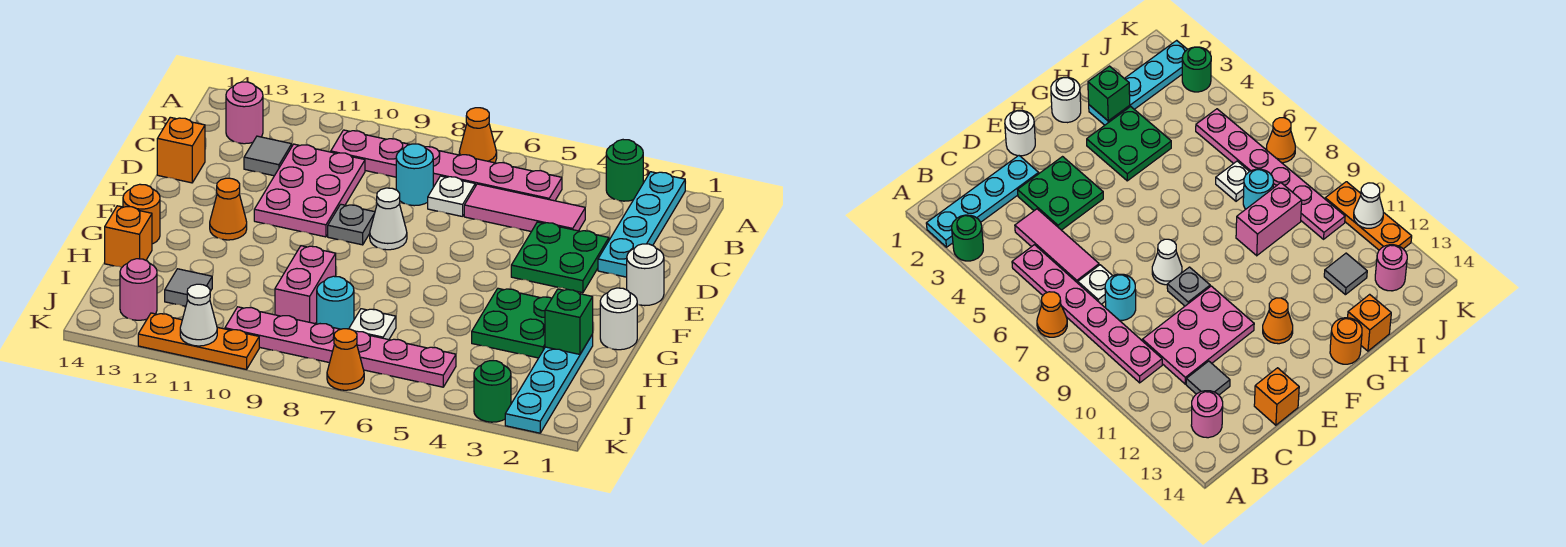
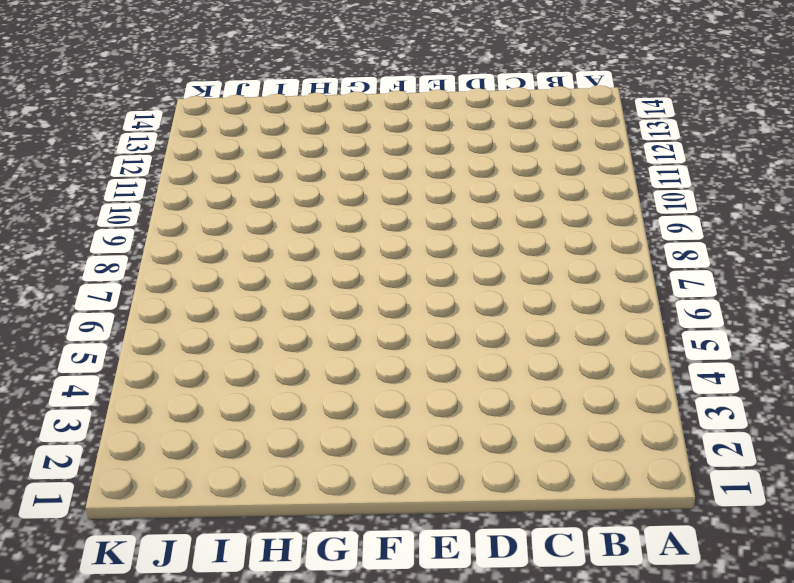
none -> cyan 1x4 plate [598,172,685,277]
none -> green 1x1 round brick [606,140,643,201]
none -> orange 1x1 cone [459,108,497,163]
none -> pink 1x6 plate [331,130,562,201]

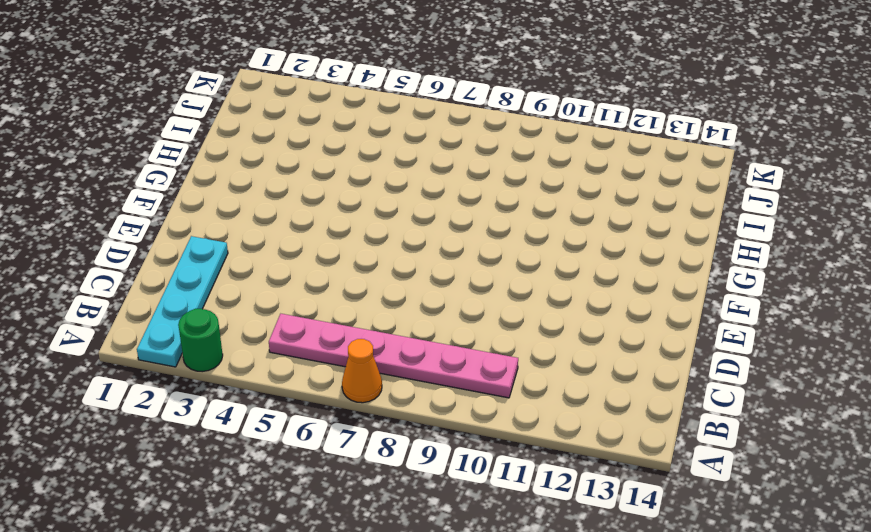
none -> pink 1x1 round brick [226,82,263,144]
none -> pink 1x3 tile [464,184,585,232]
none -> white 1x1 plate [428,176,475,217]
none -> cyan 1x1 round brick [396,144,433,206]

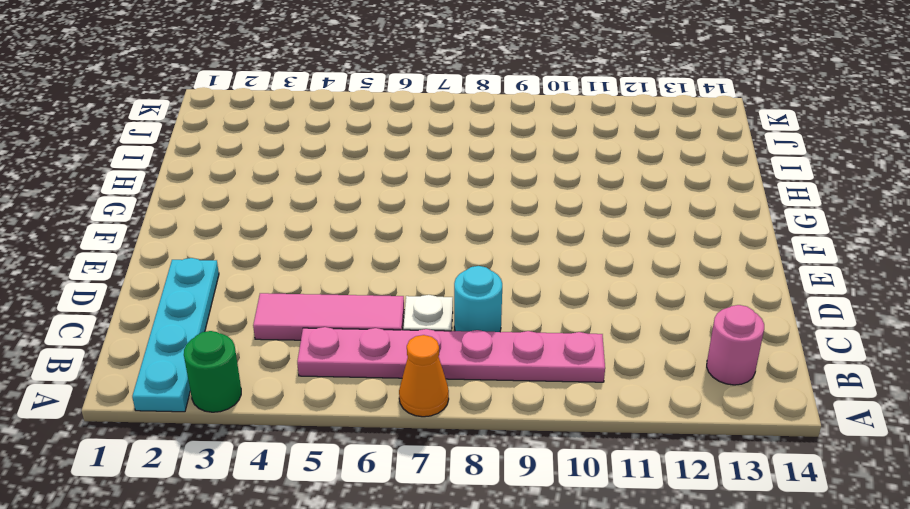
none -> pink 2x3 plate [254,144,365,237]
none -> grey 1x1 tile [244,136,292,176]
none -> green 2x2 plate [511,222,609,293]
none -> orange 1x1 brick [157,117,205,183]

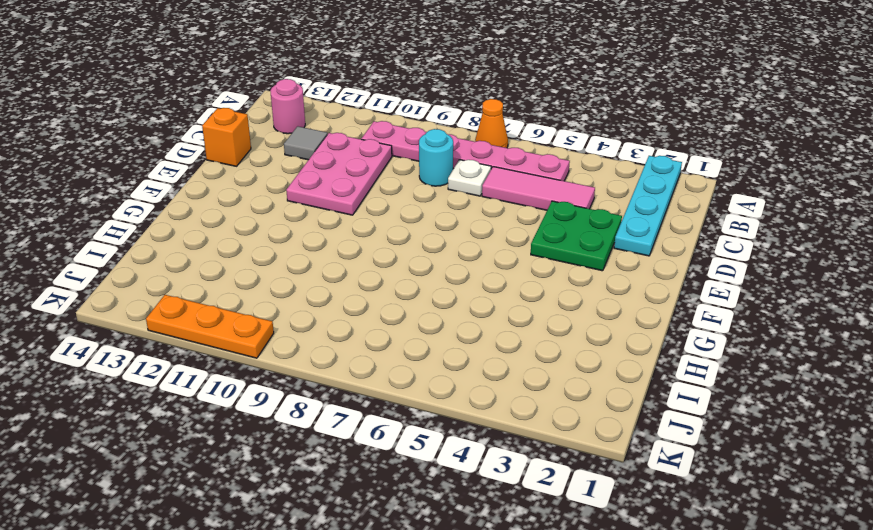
none -> green 1x1 round brick [606,140,643,201]
none -> white 1x1 round brick [627,244,664,306]
none -> white 1x1 cone [370,188,407,250]
none -> grey 1x1 plate [328,204,375,245]

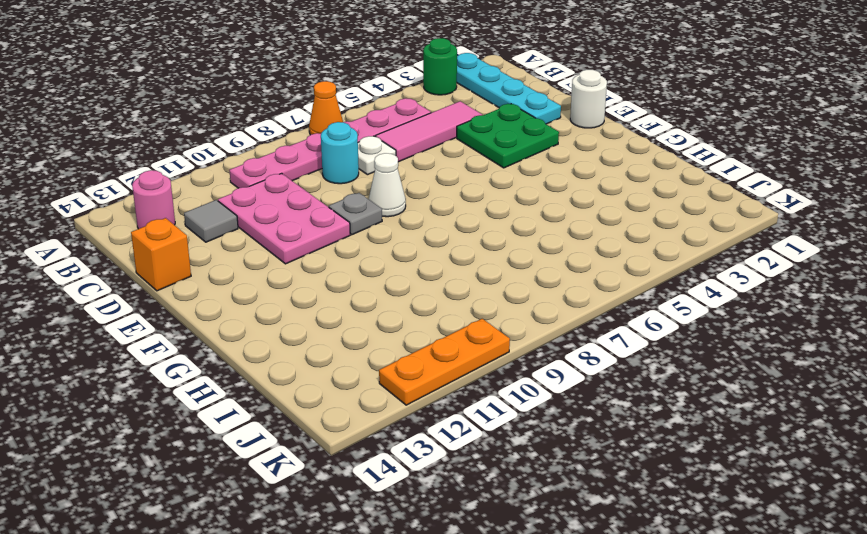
none -> orange 1x1 cone [210,178,247,240]
none -> white 1x1 round brick [600,288,637,350]
none -> green 2x2 plate [472,288,552,358]
none -> orange 1x1 round brick [123,184,160,244]

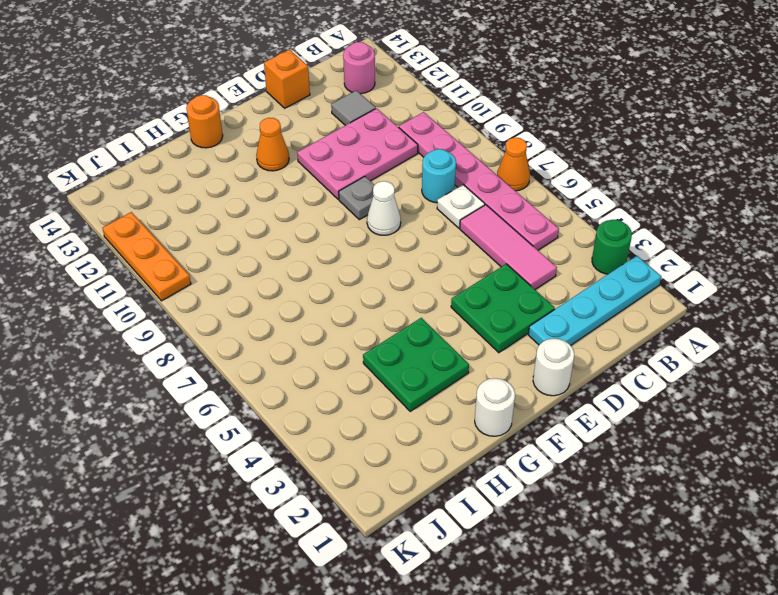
none -> cyan 1x4 plate [505,334,593,433]
none -> pink 1x2 brick [275,246,336,324]
none -> orange 1x1 brick [105,206,152,267]
none -> white 1x1 plate [349,309,396,340]

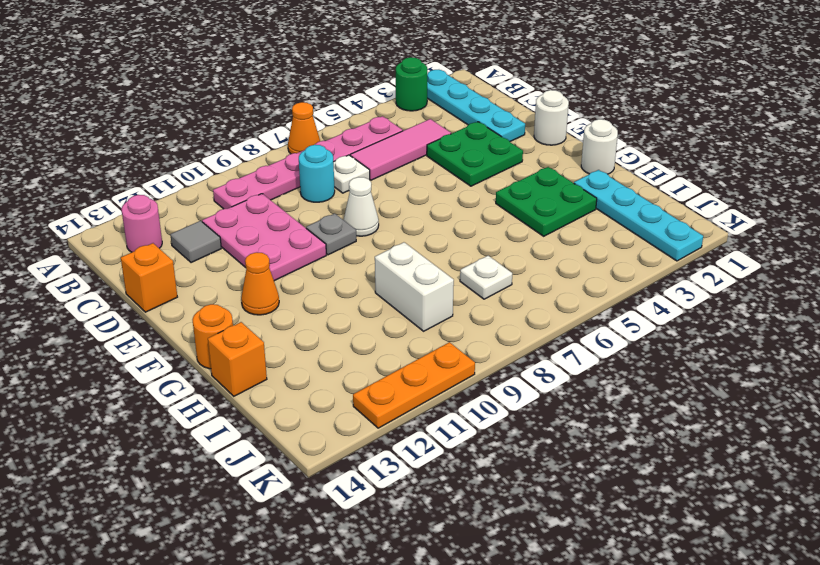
white 1x2 brick [375,242,454,331] -> pink 1x2 brick [275,246,336,324]
none -> cyan 1x1 round brick [317,276,354,329]
none -> grey 1x1 tile [165,269,212,306]
none -> pink 1x6 plate [225,307,456,387]
none -> pink 1x1 round brick [120,259,157,320]

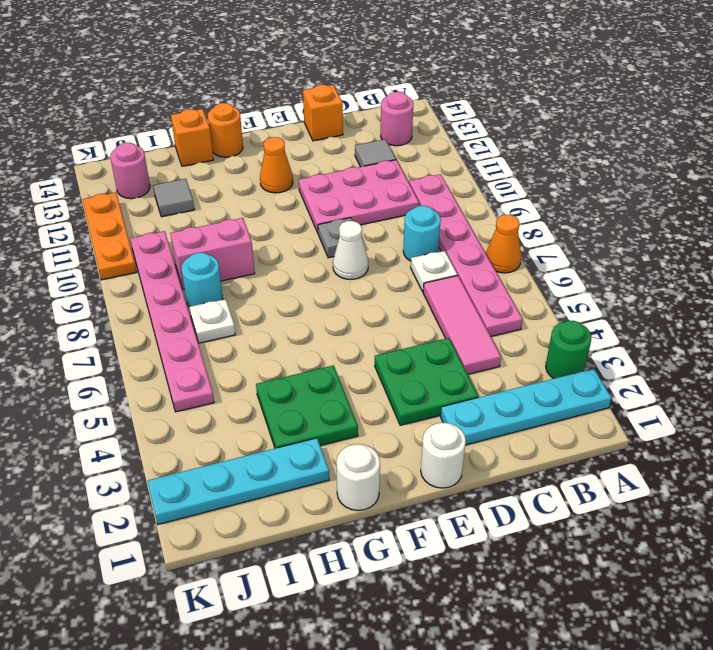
none -> green 1x1 round brick [474,361,511,422]
none -> orange 1x1 cone [327,329,364,390]
none -> green 1x1 brick [545,289,593,354]
none -> white 1x1 cone [180,284,217,346]

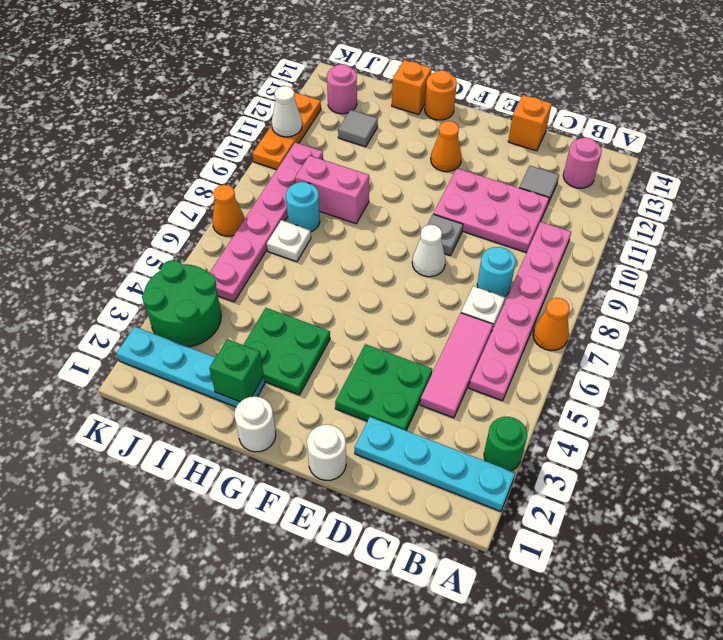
green 2x2 round brick [142,260,221,347] -> green 1x1 round brick [474,361,511,422]

